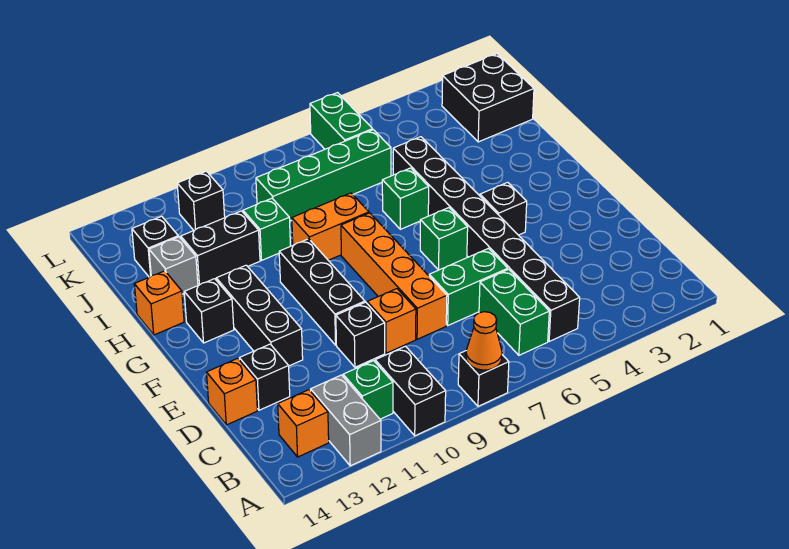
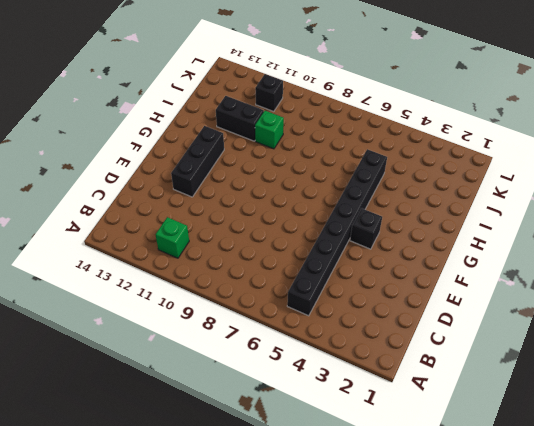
none -> black 1x1 brick [458,351,509,406]
none -> black 1x2 brick [375,346,446,436]
none -> grey 1x2 brick [311,375,381,466]
none -> green 1x2 brick [479,269,549,355]

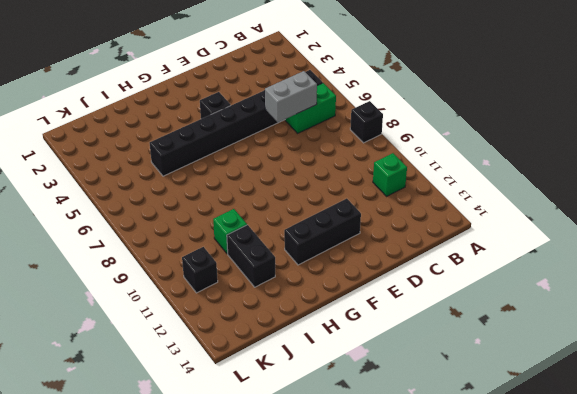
grey 1x2 brick [265,71,317,122] -> grey 1x2 brick moved to [311,375,381,466]
none -> black 1x2 brick [375,346,446,436]
none -> orange 1x1 brick [278,390,329,457]
none -> green 1x2 brick [429,248,508,325]
none -> orange 1x4 brick [341,213,447,339]

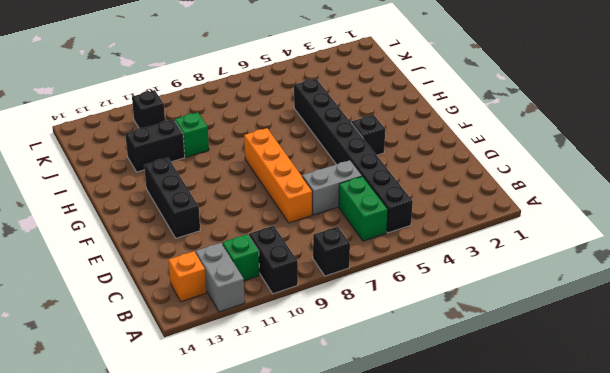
grey 1x2 brick [302,160,362,215] -> green 1x2 brick [429,248,508,325]
none -> orange 1x1 brick [367,289,416,353]
none -> black 1x1 brick [336,302,385,367]
none -> black 1x1 brick [239,344,290,410]
none -> orange 1x1 brick [207,358,257,425]

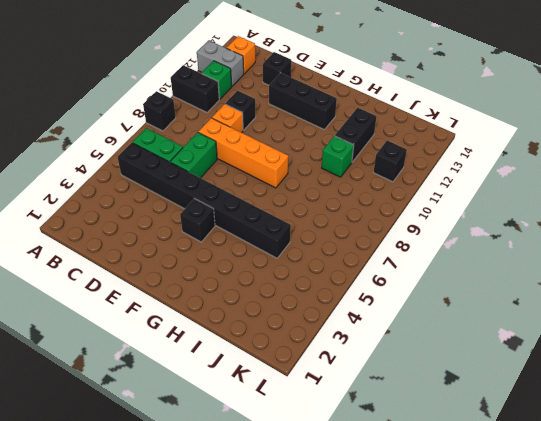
none -> orange 1x1 brick [207,358,257,425]
none -> black 1x3 brick [279,239,365,345]
none -> green 1x1 brick [420,208,468,270]
none -> black 1x1 brick [184,279,234,343]

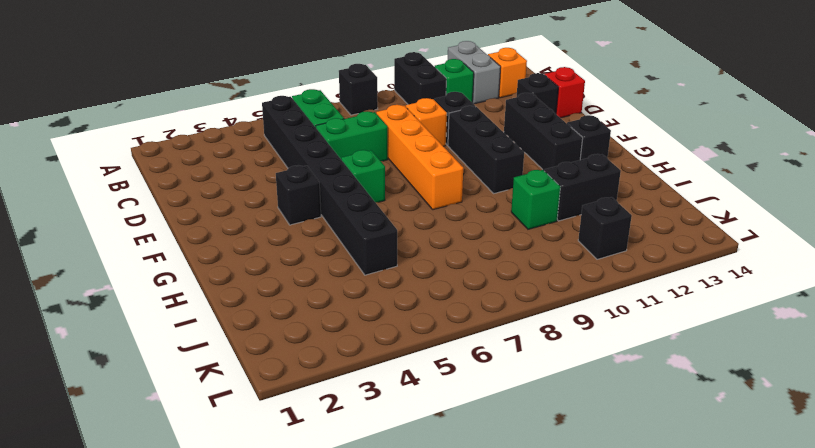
red 1x1 brick [544,67,585,118] -> orange 1x1 brick [207,358,257,425]
none -> green 1x1 brick [382,168,429,229]
none -> orange 1x2 brick [292,193,369,260]
none -> orange 1x1 brick [134,271,184,335]
none -> grey 1x1 brick [149,237,198,294]

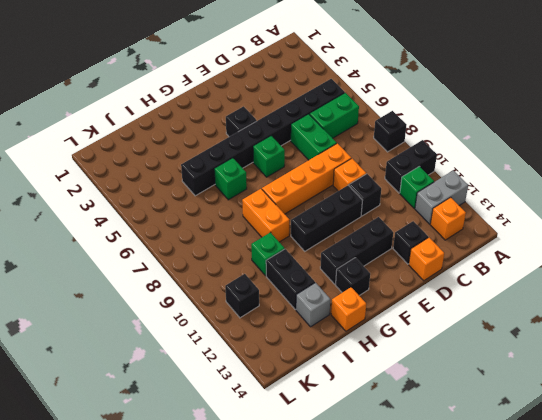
none -> black 2x2 brick [442,54,534,142]
none -> green 1x4 brick [256,130,391,221]
none -> black 1x1 brick [132,216,178,277]
none -> green 1x2 brick [310,93,373,149]

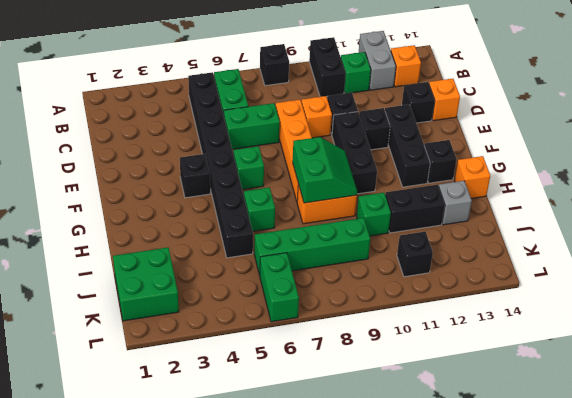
black 1x1 brick [359,108,390,150] -> black 1x1 brick moved to [132,216,178,277]
green 2x2 slope [293,137,357,203] -> none
green 2x2 brick [113,247,179,321] -> black 2x2 brick [442,54,534,142]
none -> orange 1x1 cone [466,312,502,370]

